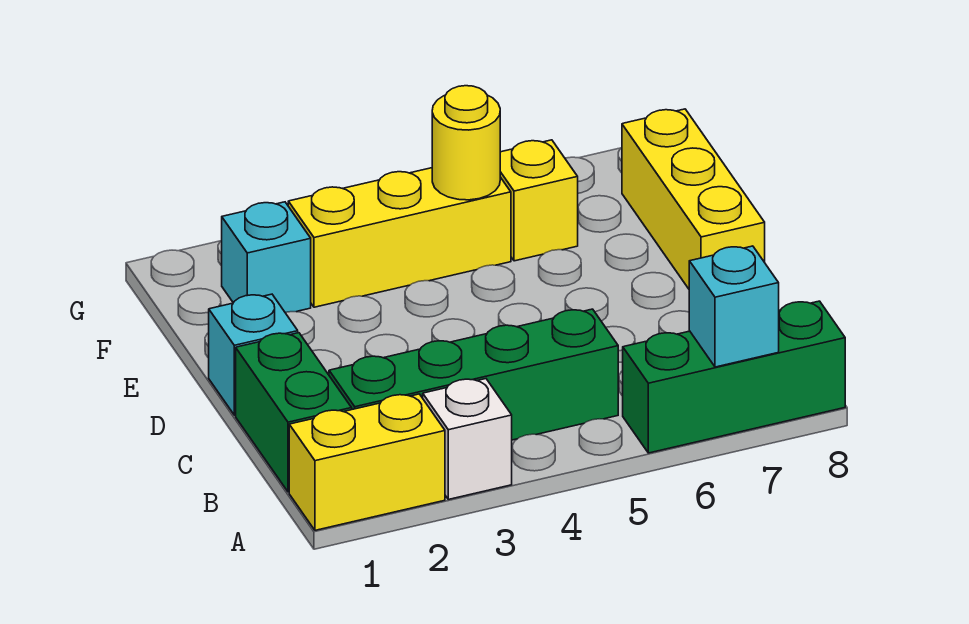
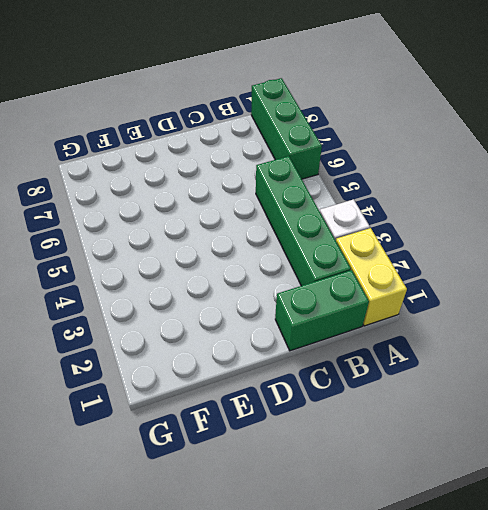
none -> cyan 1x1 brick [209,294,298,415]
none -> yellow 1x3 brick [622,109,765,289]
none -> cyan 1x1 brick [222,202,311,312]

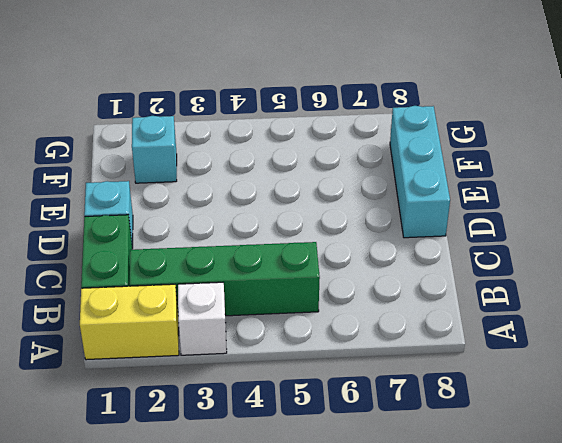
cyan 1x3 brick [390,106,450,238] -> yellow 1x3 brick [622,109,765,289]
none -> green 1x3 brick [623,301,845,453]
none -> yellow 1x3 brick [288,168,511,307]
none -> yellow 1x1 brick [500,140,578,261]

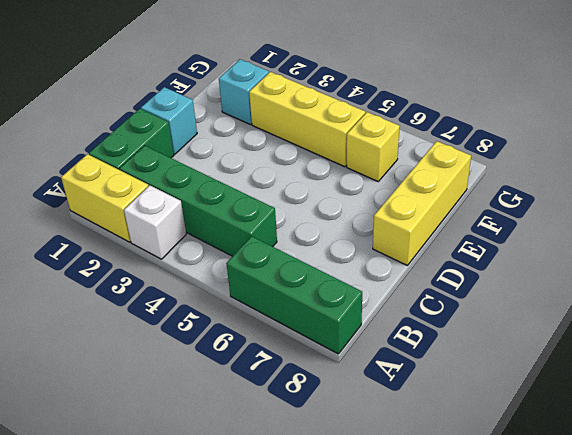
none -> cyan 1x1 brick [689,246,779,367]
none -> yellow 1x1 round brick [432,86,500,200]

